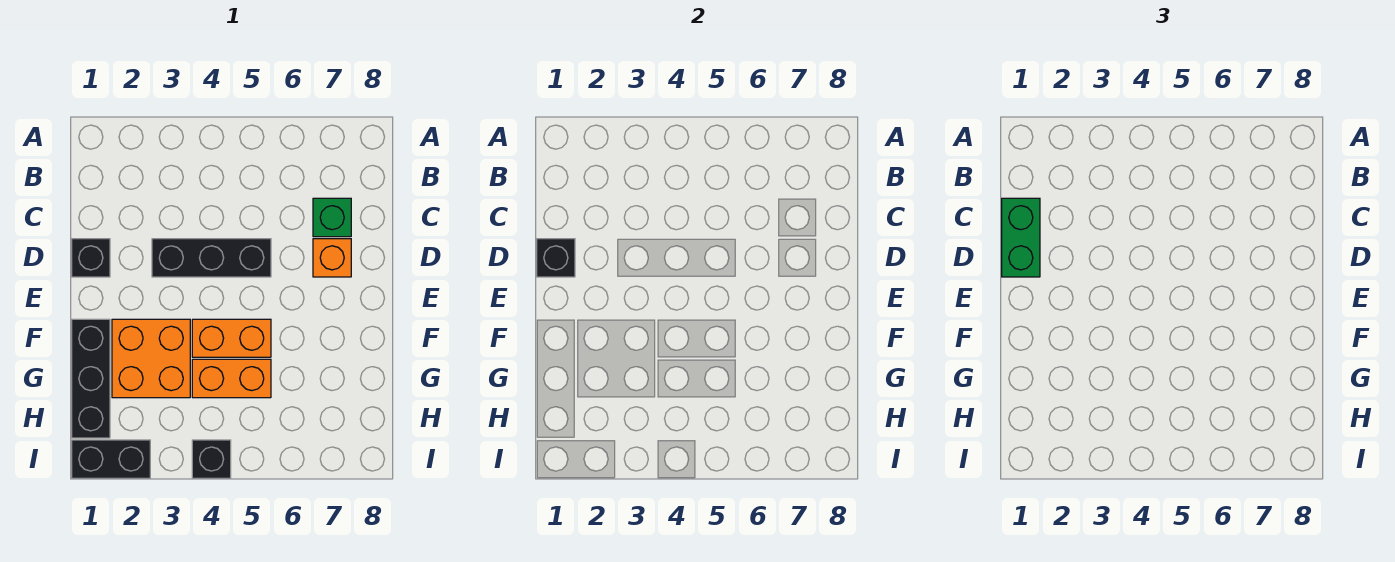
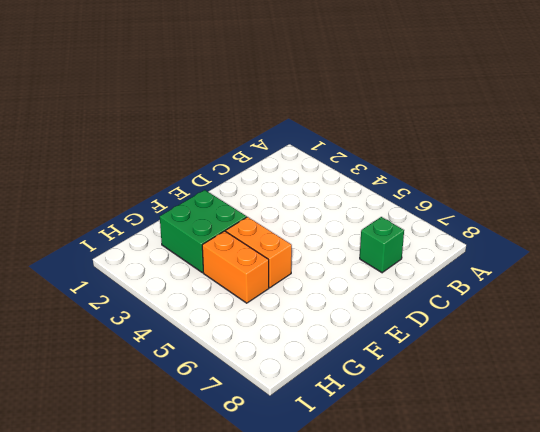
green 2x2 brick [160,190,247,273] -> orange 2x2 brick [112,319,190,398]
none -> black 1x1 brick [72,239,110,277]
none -> black 1x3 brick [152,239,271,277]
none -> orange 1x1 brick [313,239,351,277]

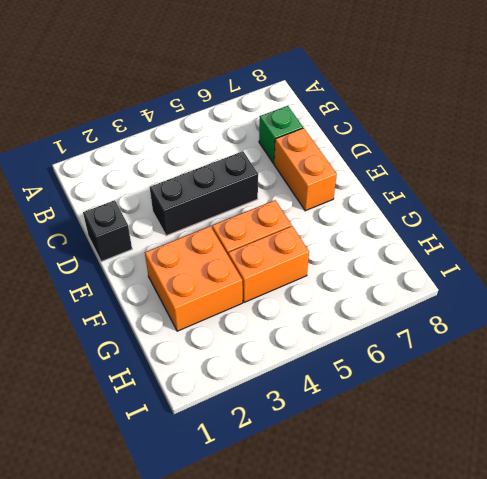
orange 1x2 brick [274,128,337,211] -> orange 1x1 brick [313,239,351,277]
none -> black 1x3 brick [72,319,110,438]
none -> black 1x2 brick [72,440,150,478]
none -> black 1x1 brick [192,440,231,478]

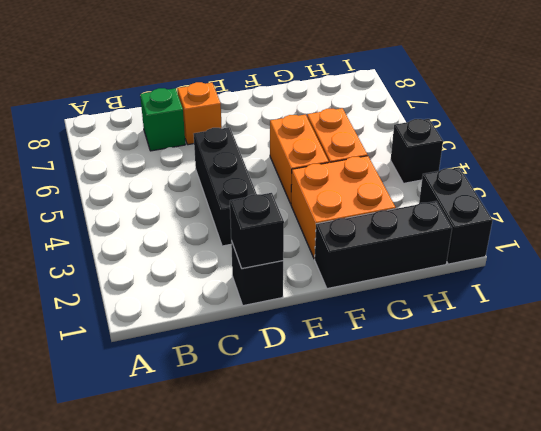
none -> green 1x2 brick [1002,198,1040,277]

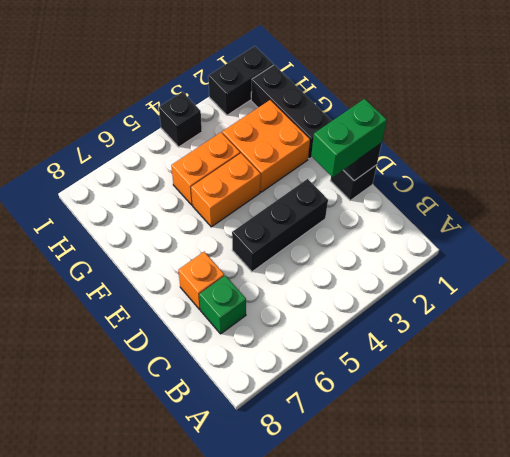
green 1x2 brick [311,99,387,177] -> green 1x2 brick turned to [1002,198,1040,277]

